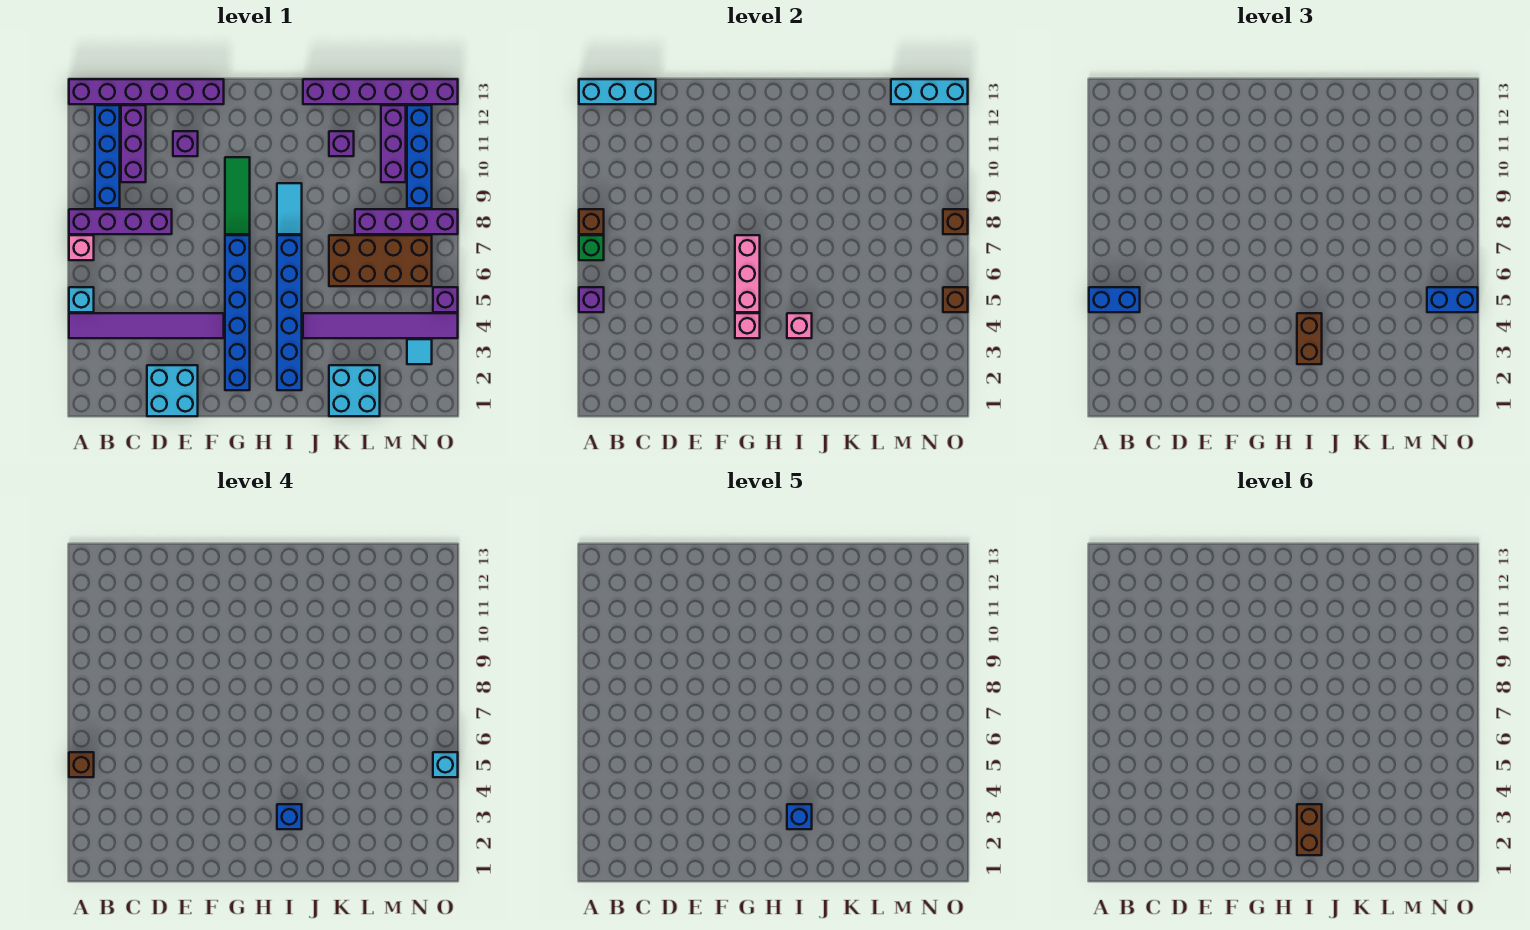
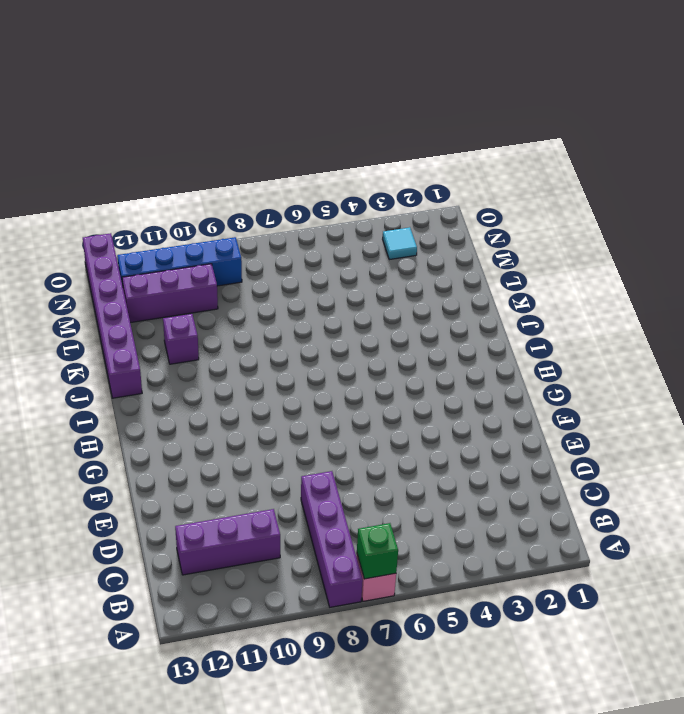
none -> purple 1x6 tile [69,313,224,338]
none -> cyan 1x1 brick [69,287,94,312]
none -> purple 1x6 brick [69,79,224,104]
none -> blue 1x4 brick [95,105,120,208]

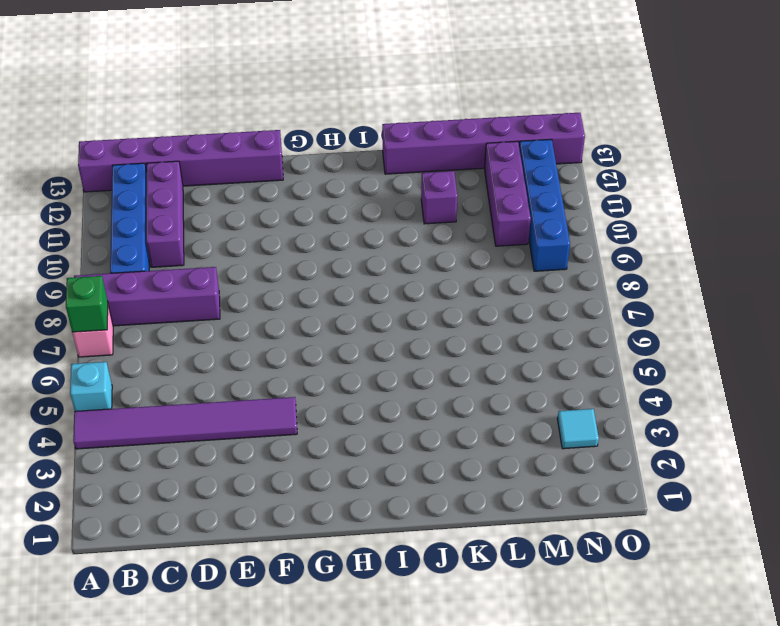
none -> cyan 2x2 brick [147,365,198,416]
none -> purple 1x1 brick [173,131,198,156]
none -> blue 1x6 brick [225,235,250,390]
none -> green 1x3 tile [225,157,250,234]

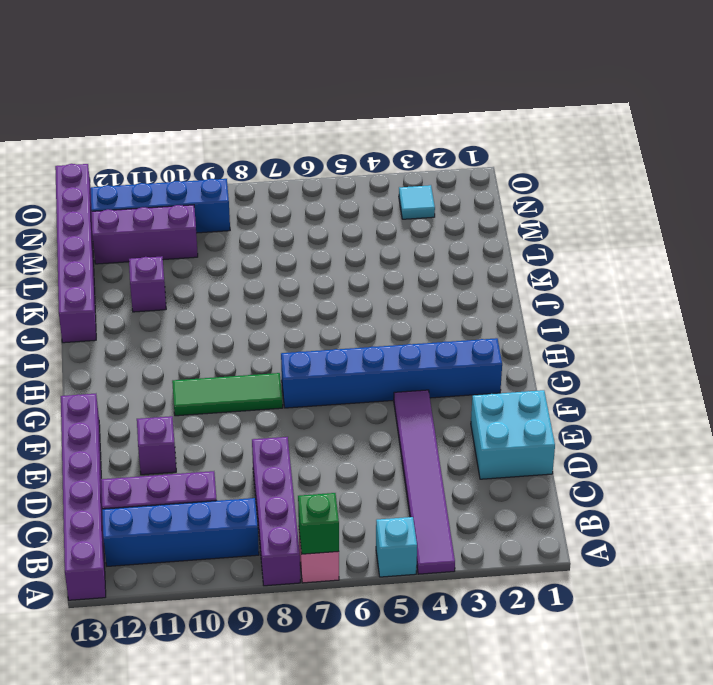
none -> blue 1x6 brick [277,235,302,390]
none -> cyan 1x2 tile [277,183,302,234]
none -> purple 1x6 tile [303,313,458,338]
none -> cyan 2x2 brick [329,365,380,416]

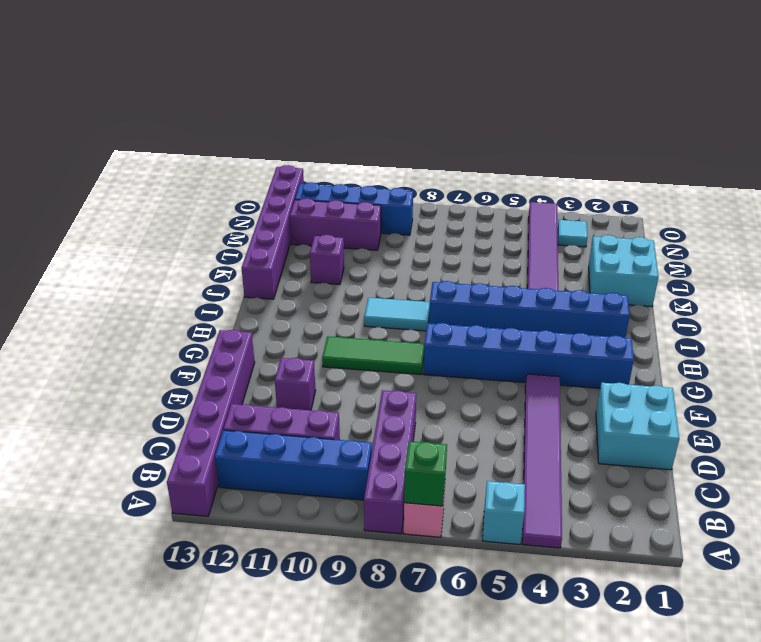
none -> brown 2x4 brick [329,235,432,286]
none -> purple 1x4 brick [355,209,458,234]
none -> purple 1x1 brick [433,287,458,312]
none -> purple 1x1 brick [579,287,604,312]

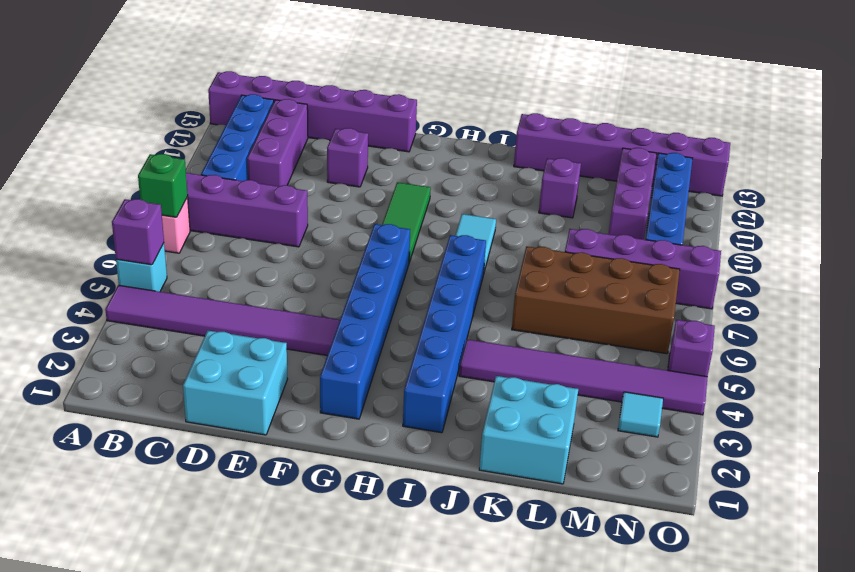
none -> brown 1x1 brick [579,209,604,234]
none -> cyan 1x3 brick [579,79,656,104]
none -> pink 1x1 brick [735,313,760,338]
none -> pink 1x3 brick [735,235,760,312]

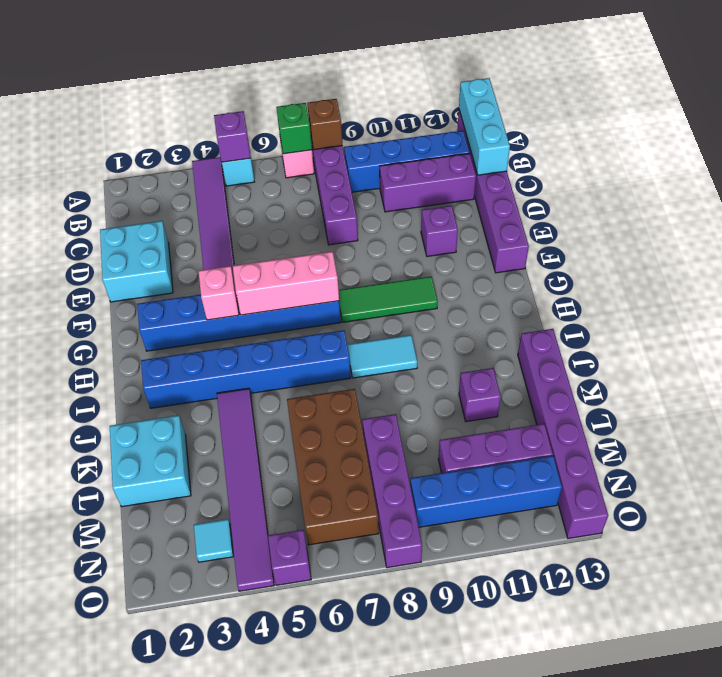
none -> pink 1x1 brick [787,313,812,338]
none -> cyan 1x3 brick [891,79,968,104]
none -> brown 1x1 brick [943,287,968,312]
none -> brown 1x1 brick [943,209,968,234]

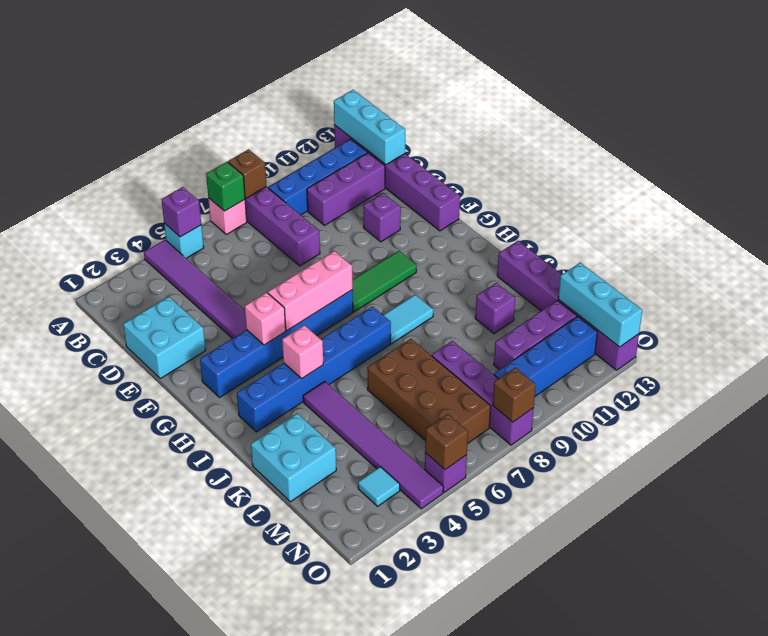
none -> blue 1x2 brick [1089,287,1140,312]
none -> brown 1x2 brick [1297,313,1322,364]
none -> blue 1x2 brick [1427,287,1478,312]
none -> brown 1x1 brick [69,752,94,777]

